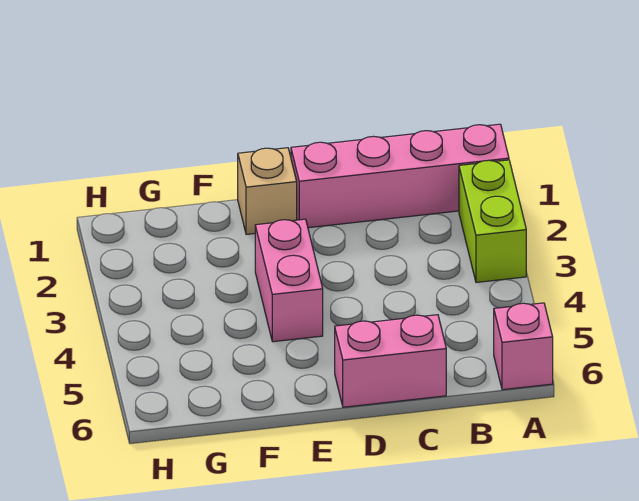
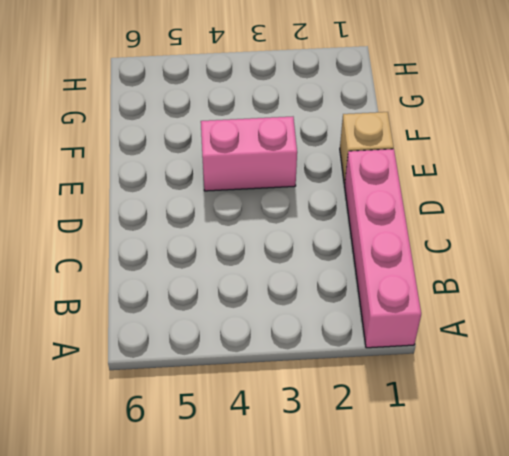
none -> lime 1x2 brick [459,160,526,282]
none -> pink 1x1 brick [494,303,553,390]

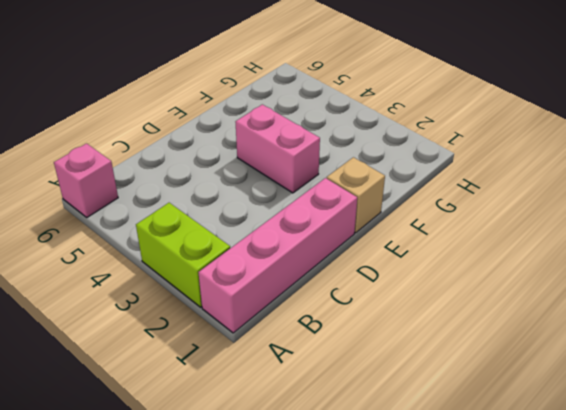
none -> pink 1x2 brick [335,315,446,407]

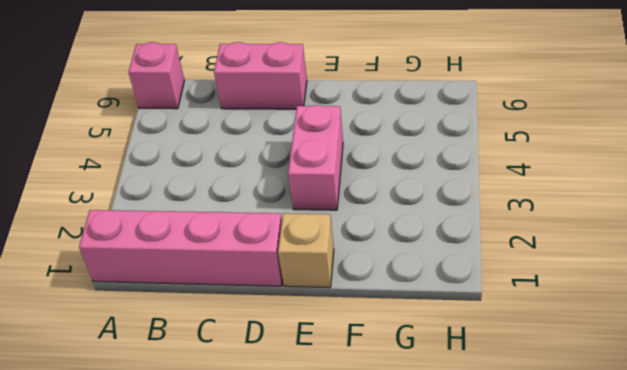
none -> lime 1x2 brick [459,160,526,282]

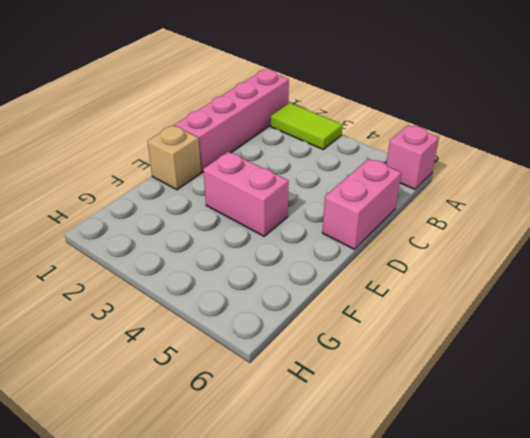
lime 1x2 tile [271,103,343,149] -> lime 1x2 brick [459,160,526,282]

